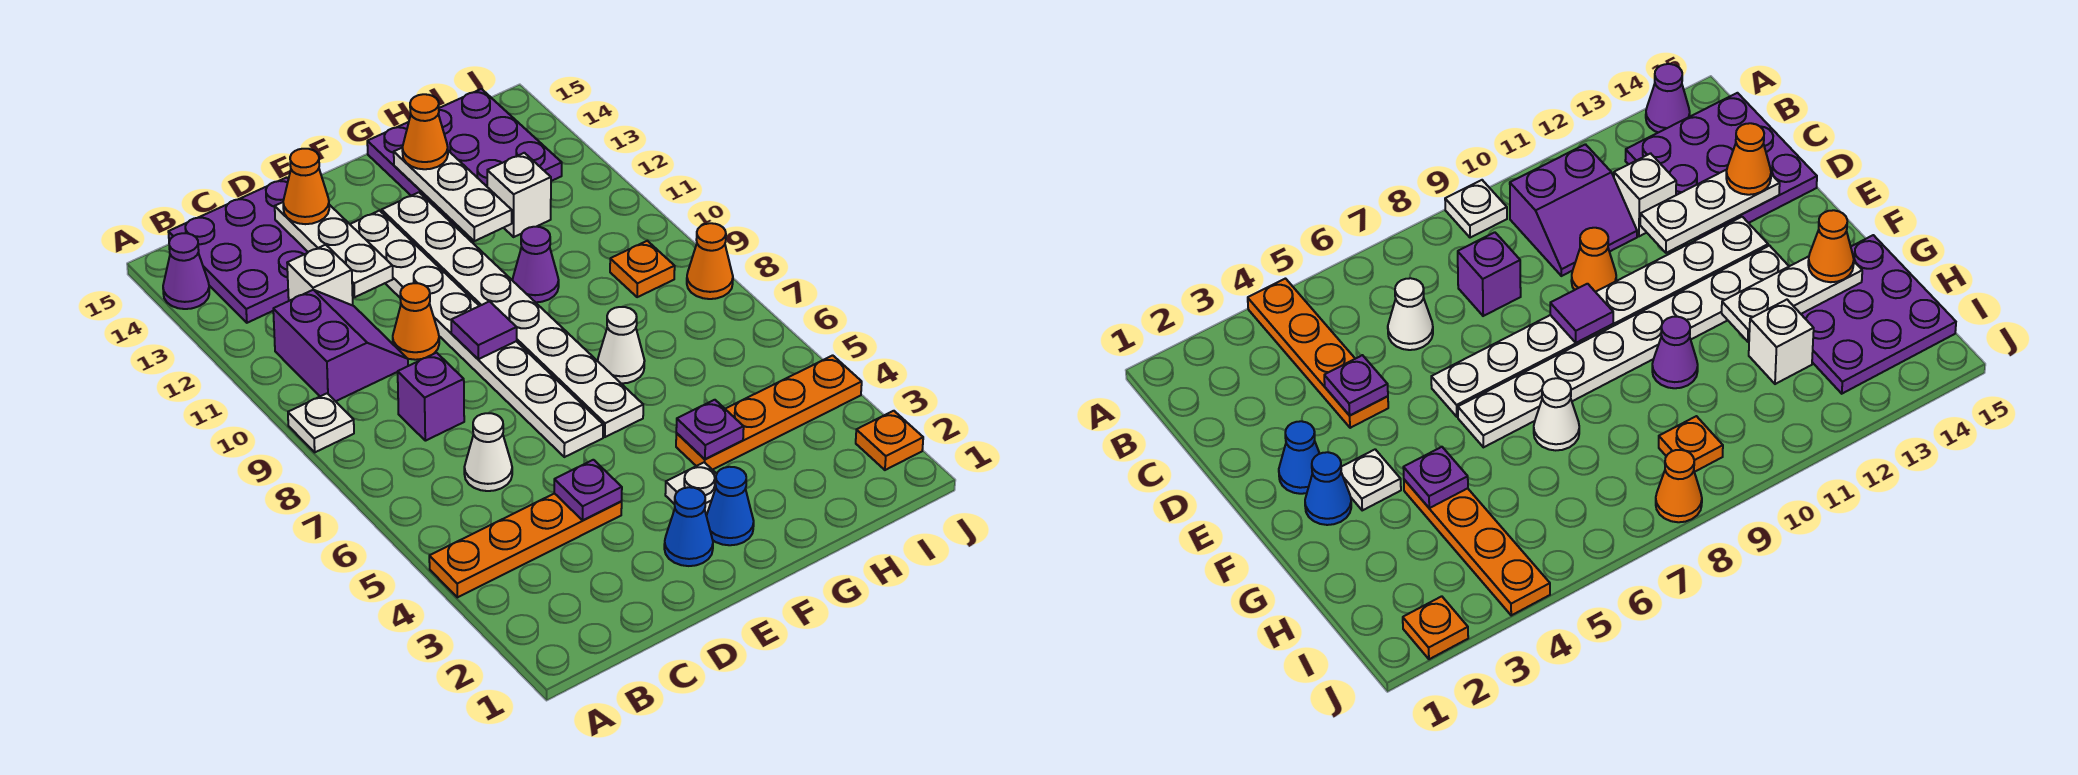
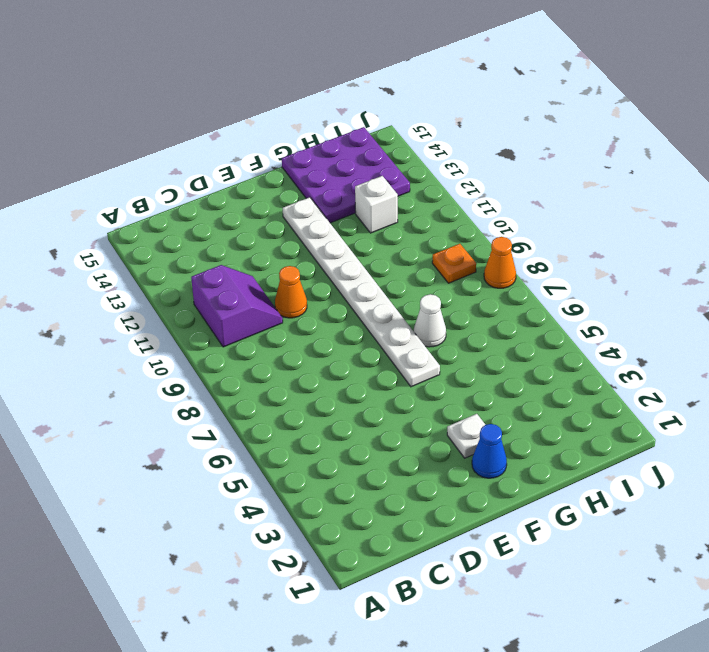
none -> orange 1x4 plate [429,493,622,597]
none -> white 1x1 plate [288,393,354,452]
none -> purple 1x1 cone [163,233,209,309]

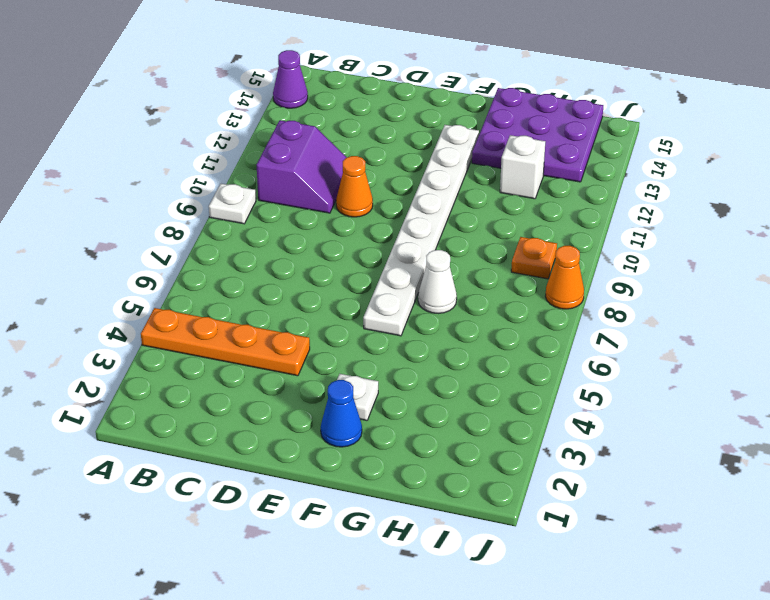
none -> purple 3x3 plate [168,177,308,323]
none -> white 1x1 cone [464,413,512,491]
none -> purple 1x1 brick [398,353,464,441]

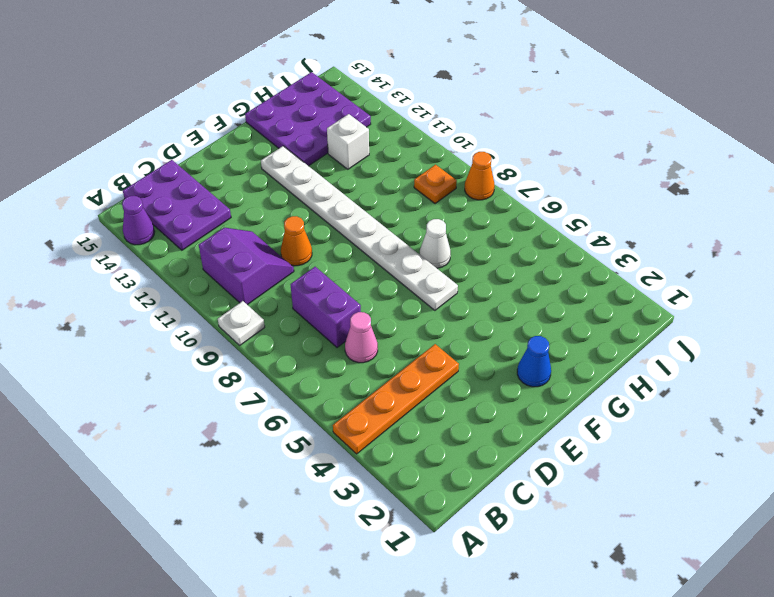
purple 2x3 plate [123,160,231,250] -> purple 3x3 plate [168,177,308,323]
pink 1x1 cone [345,312,378,363] -> white 1x1 cone [464,413,512,491]
purple 1x2 brick [290,267,361,347] -> purple 1x1 brick [398,353,464,441]
none -> white 1x1 brick [287,245,353,305]
none -> blue 1x1 cone [664,487,713,566]
none -> white 1x8 plate [350,211,603,457]

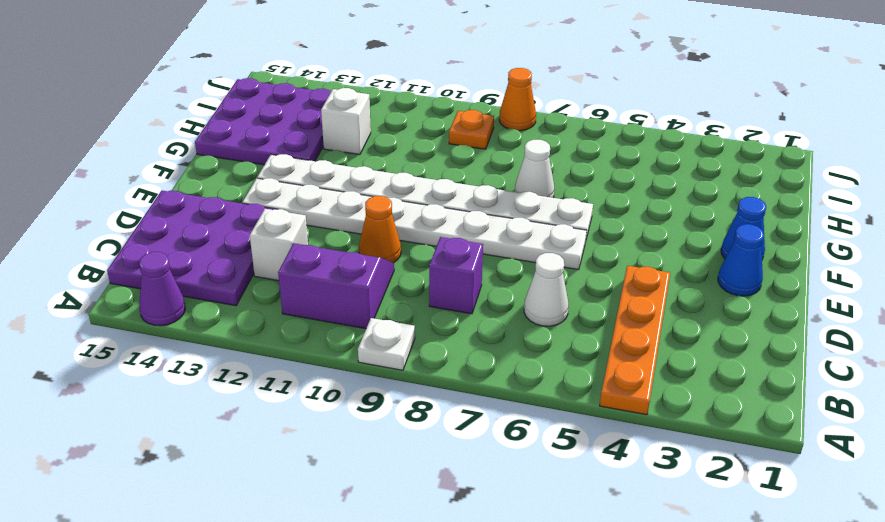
none -> white 1x1 plate [665,462,717,515]
none -> orange 1x4 plate [676,355,862,470]
none -> purple 1x1 cone [512,227,559,302]

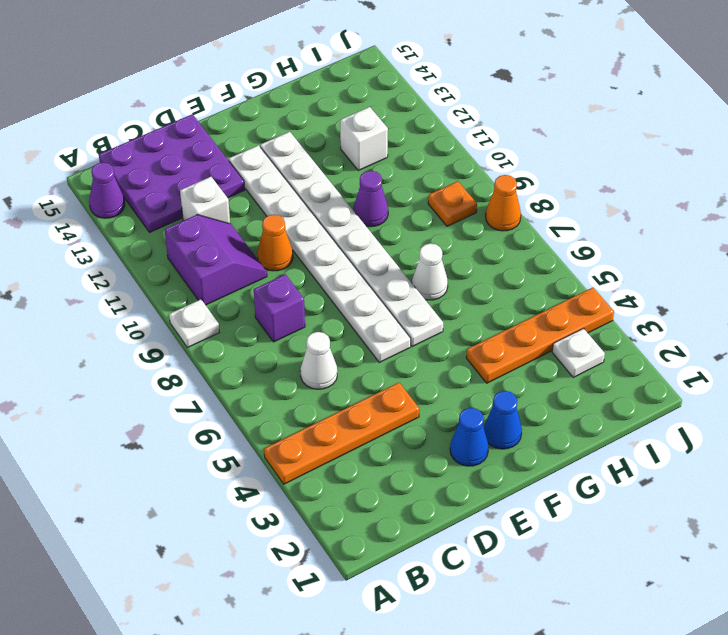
white 1x1 plate [552,329,605,377] -> white 1x1 plate moved to [665,462,717,515]
none -> purple 3x3 plate [367,89,562,226]
none -> orange 1x1 plate [856,411,923,470]
none -> purple 1x1 plate [554,460,622,520]

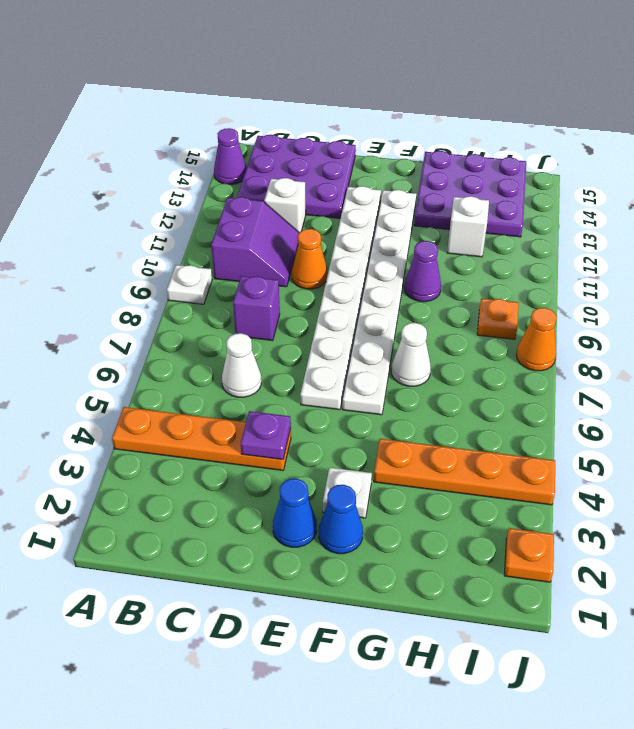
none -> white 1x3 plate [275,202,393,297]
none -> purple 1x1 tile [451,301,517,359]
none -> purple 1x1 plate [676,400,744,459]

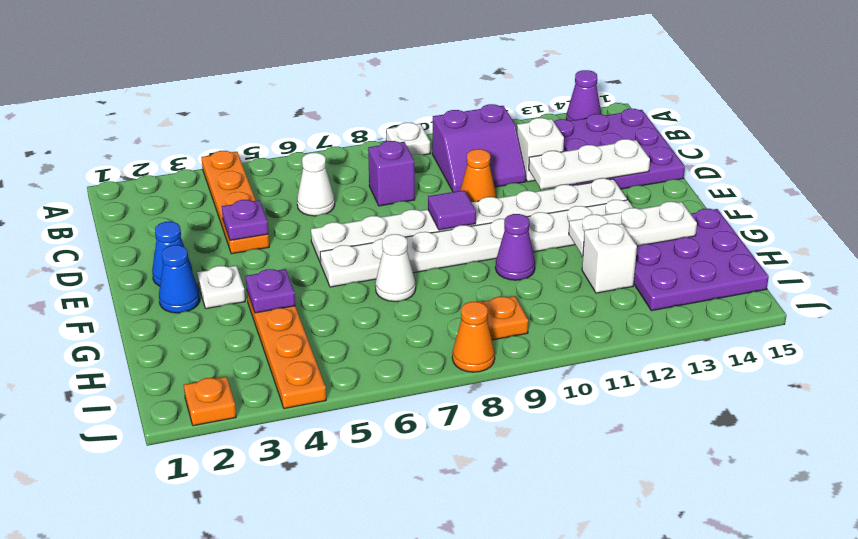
none -> orange 1x1 cone [283,149,329,224]
none -> orange 1x1 cone [402,94,448,169]

